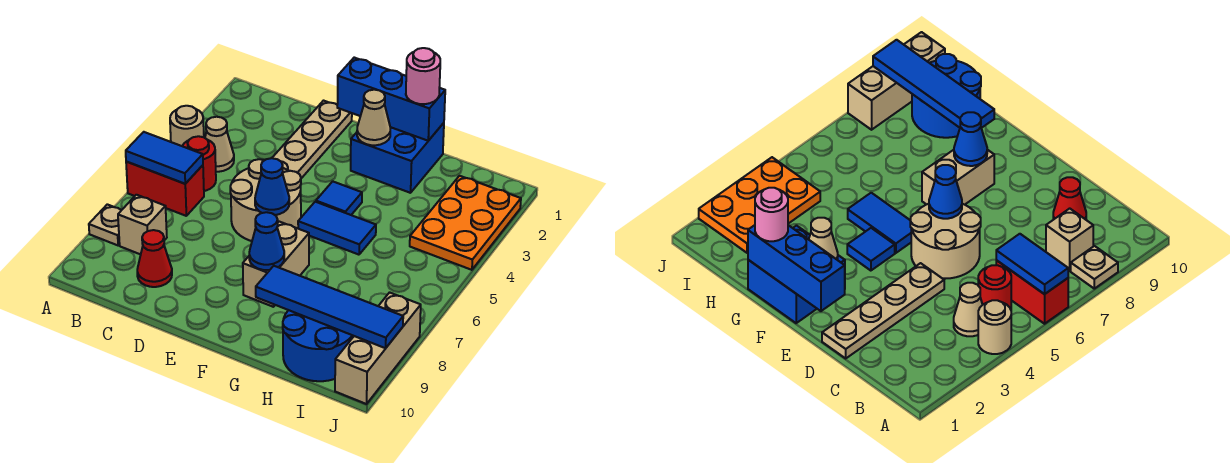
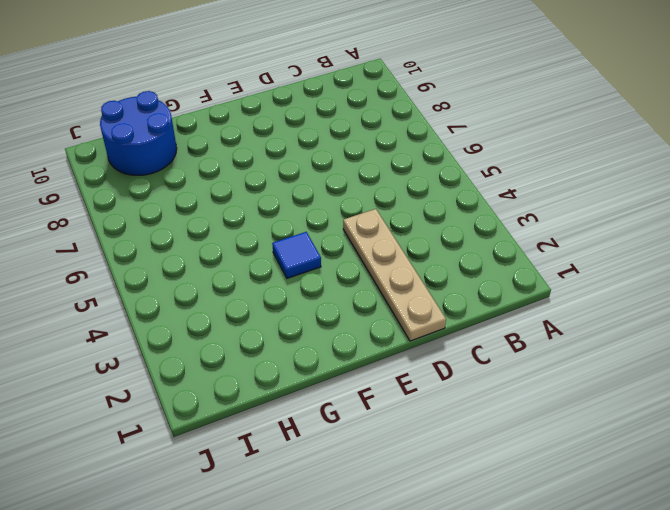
none -> tan 1x1 round brick [170,106,204,146]
none -> red 1x2 brick [126,162,204,216]
none -> tan 1x1 plate [89,204,121,245]

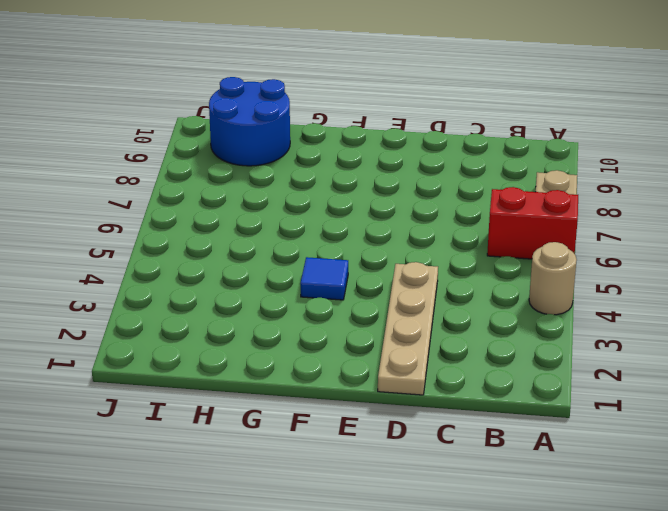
none -> tan 1x1 cone [205,117,234,172]
none -> red 1x1 round brick [183,136,216,191]
none -> tan 1x1 brick [118,195,167,254]

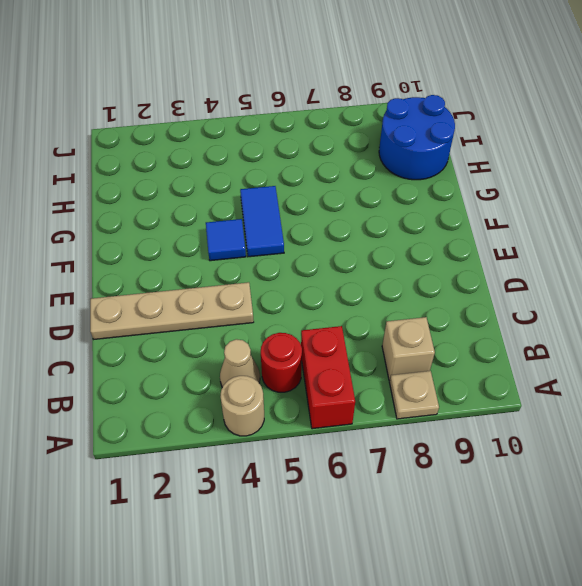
none -> red 1x1 cone [137,230,172,287]
none -> tan 2x2 round brick [230,159,301,241]
none -> blue 2x2 brick [351,123,444,193]

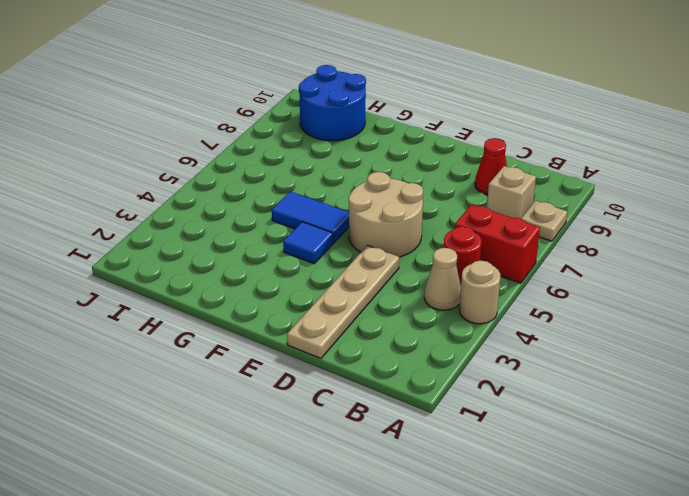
none -> blue 2x2 brick [351,123,444,193]
none -> tan 1x2 brick [243,222,309,307]
none -> orange 2x3 plate [410,176,521,270]

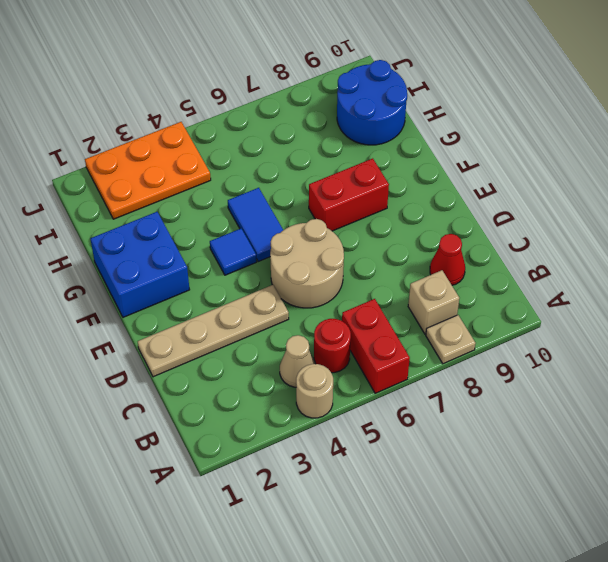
red 1x2 brick [309,158,389,231] -> tan 1x2 brick [243,222,309,307]
none -> tan 1x3 brick [335,292,421,404]
none -> blue 1x2 tile [126,132,203,184]
none -> blue 1x3 brick [337,58,445,141]

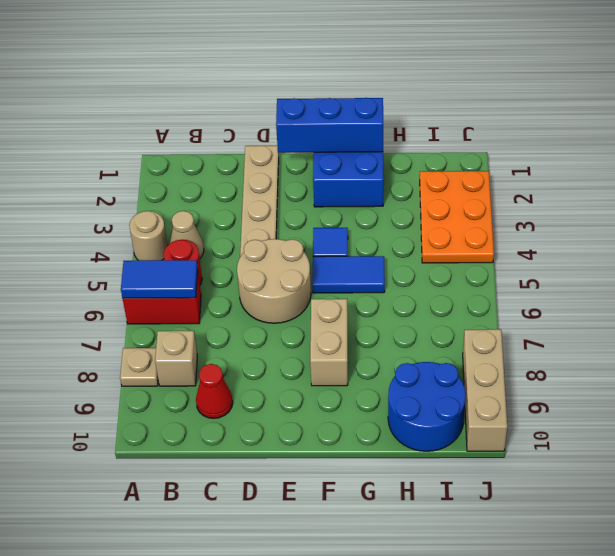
none -> blue 1x1 cone [255,158,289,215]
none -> tan 1x1 cone [357,90,390,145]
none -> blue 1x1 cone [249,212,284,270]

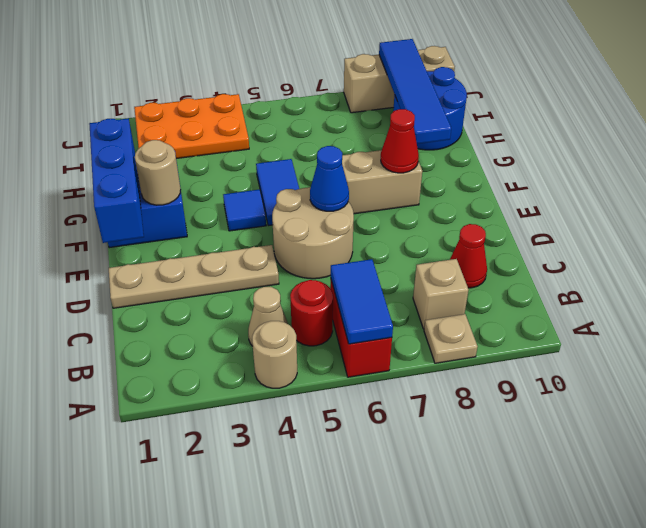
tan 1x1 round brick [135,140,181,205] -> tan 1x1 cone [357,90,390,145]
red 1x1 cone [381,109,419,173] -> blue 1x1 cone [249,212,284,270]
none -> pink 1x1 round brick [406,48,440,104]

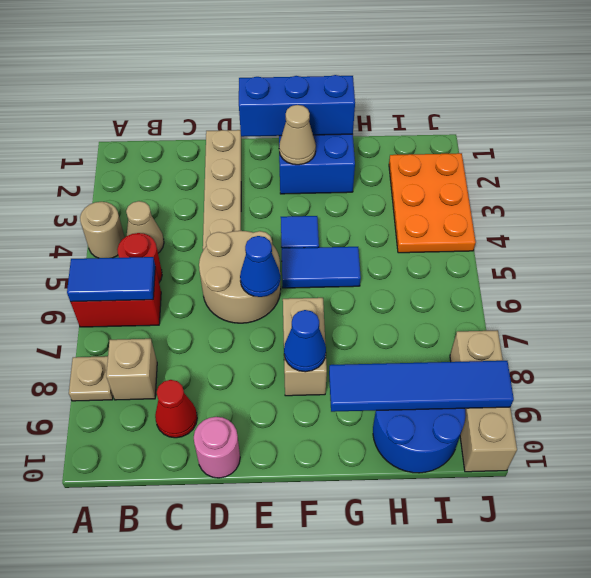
pink 1x1 round brick [194,417,240,478] -> pink 1x1 round brick moved to [406,48,440,104]

